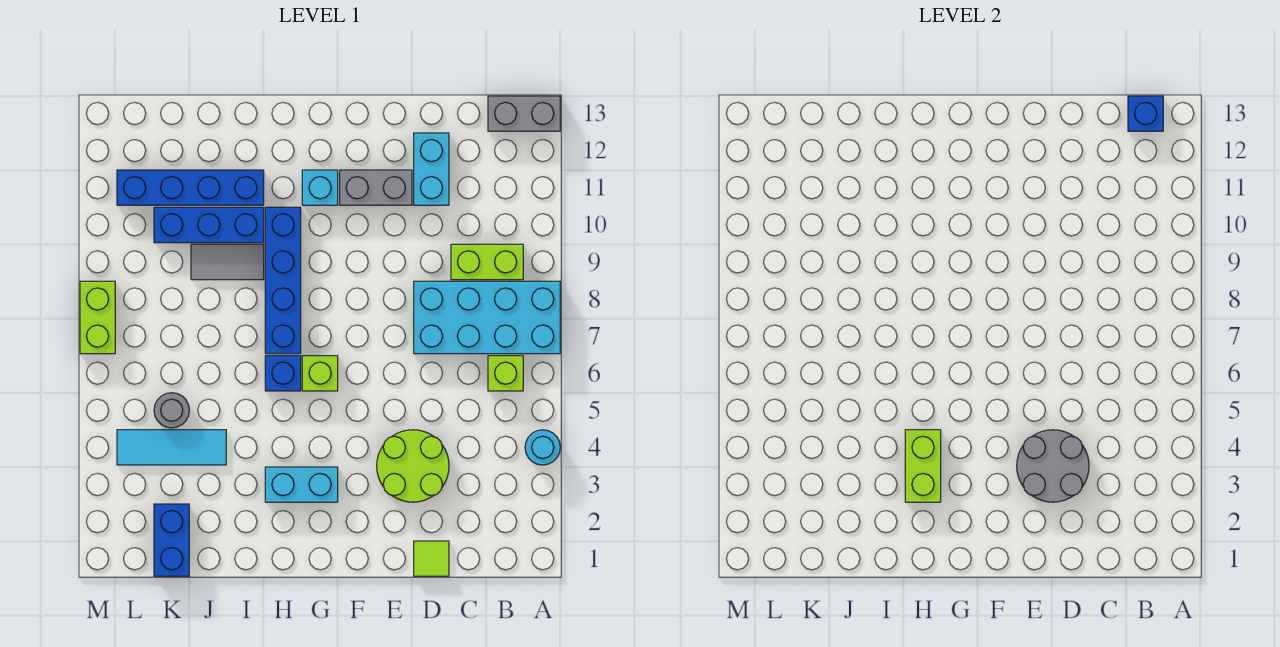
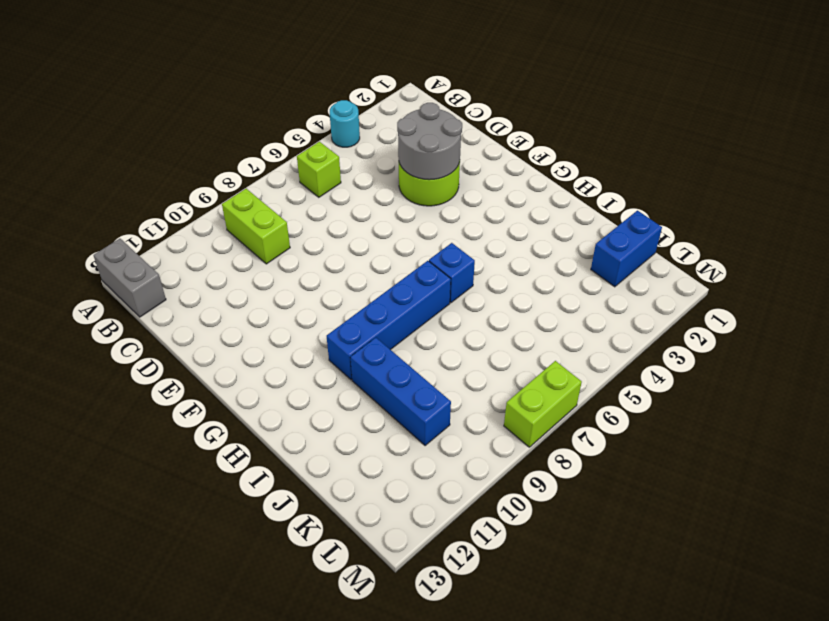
none -> cyan 2x4 brick [414,281,560,354]
none -> lime 1x1 tile [414,541,449,576]
none -> cyan 1x2 brick [414,133,449,205]

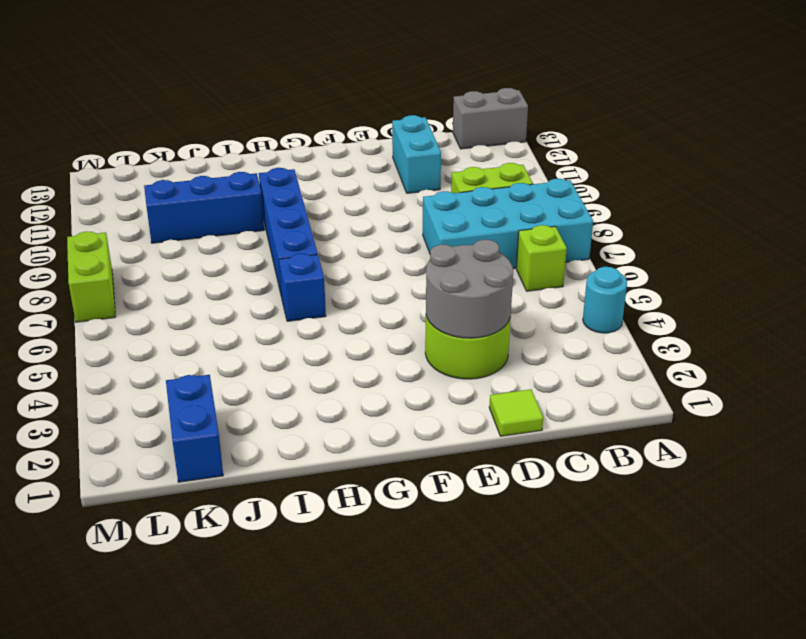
none -> grey 1x2 brick [340,170,412,205]
none -> cyan 1x2 brick [265,467,338,502]
none -> lime 1x1 brick [302,356,338,391]

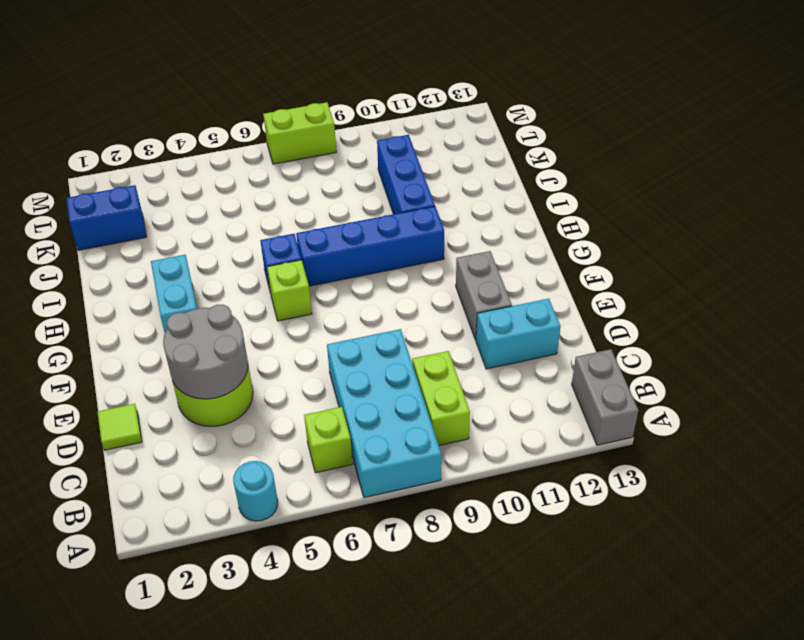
none -> cyan 1x1 brick [302,170,338,205]
none -> grey 1x2 tile [191,244,264,280]
none -> blue 1x4 brick [117,170,264,205]

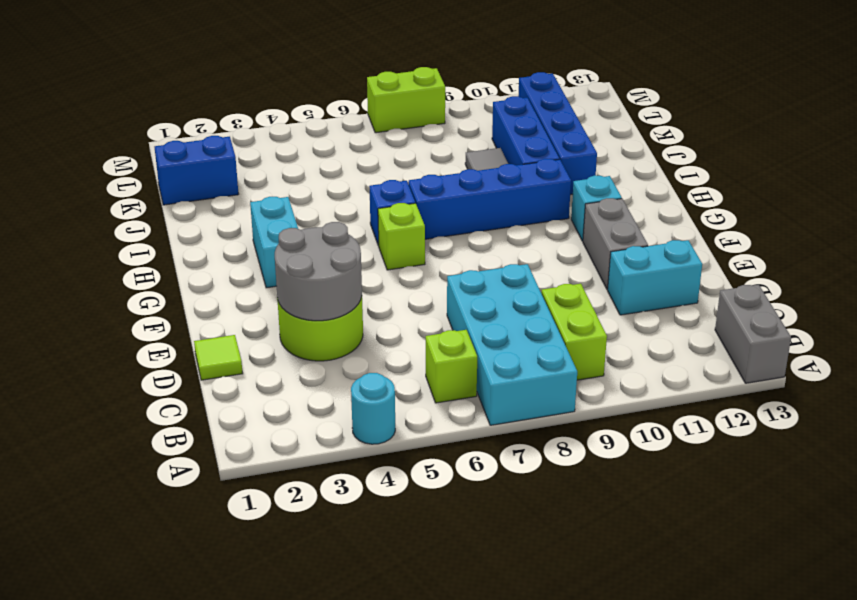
none -> cyan 1x3 tile [117,430,226,465]
none -> grey 1x1 round brick [154,393,189,428]
none -> blue 1x1 brick [1128,96,1163,131]

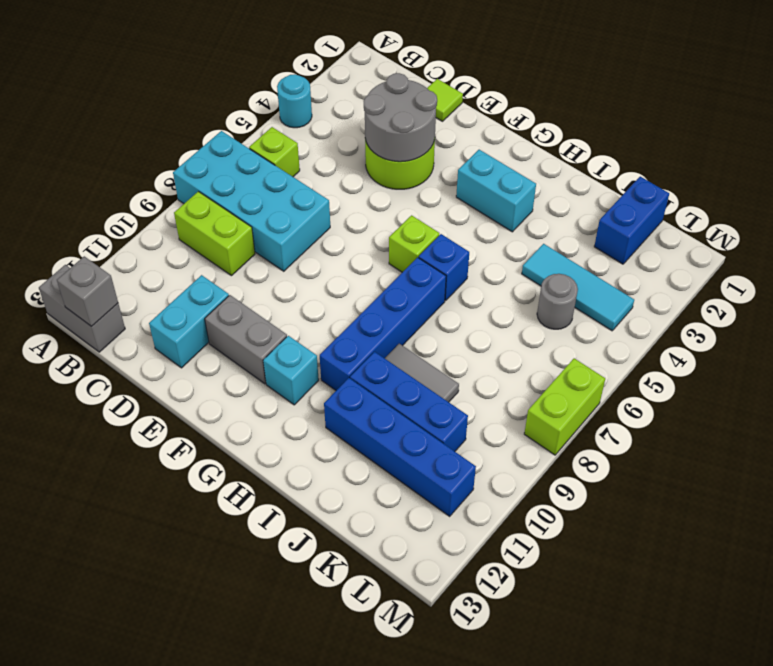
grey 1x1 brick [57,256,118,326] -> blue 1x1 brick [1128,96,1163,131]
none -> lime 1x2 brick [905,430,941,502]

